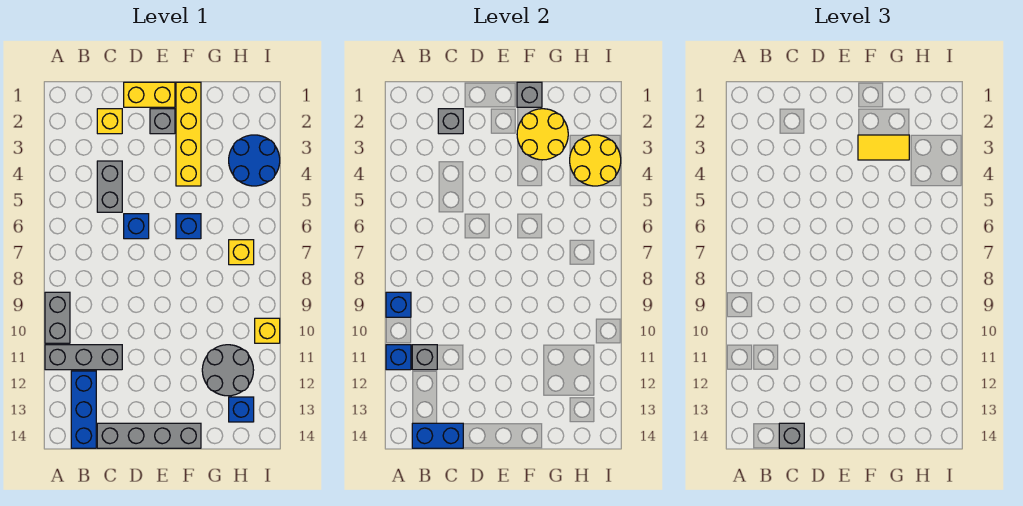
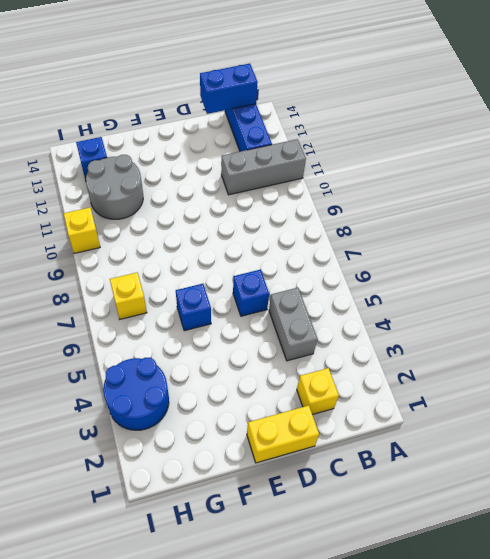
none -> grey 1x2 brick [45,292,70,343]
none -> grey 1x4 brick [97,423,201,448]
none -> grey 1x1 brick [150,109,175,134]

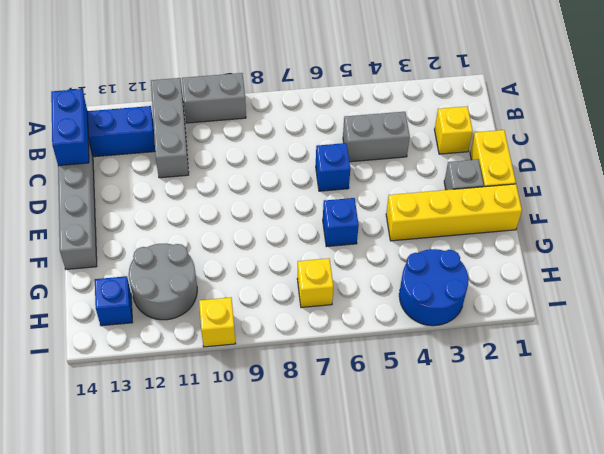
none -> blue 1x1 brick [386,292,411,317]
none -> blue 1x1 brick [386,345,411,370]
none -> grey 1x1 brick [412,345,437,370]

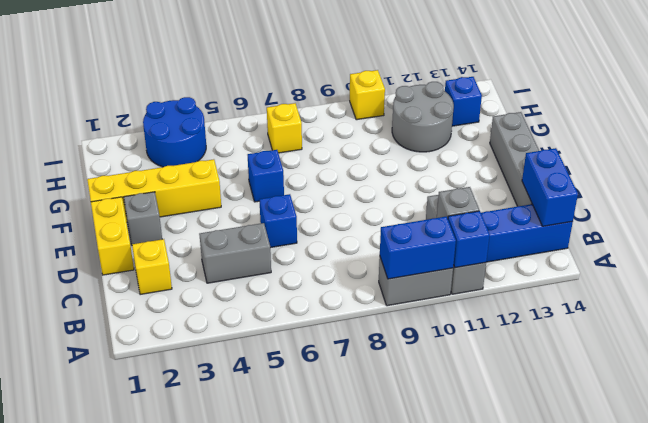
blue 1x2 brick [380,217,456,279] -> blue 1x1 brick [386,292,411,317]
none -> grey 1x1 brick [438,109,463,134]
none -> grey 1x1 brick [517,82,542,107]
none -> yellow 2x2 round brick [517,109,568,160]

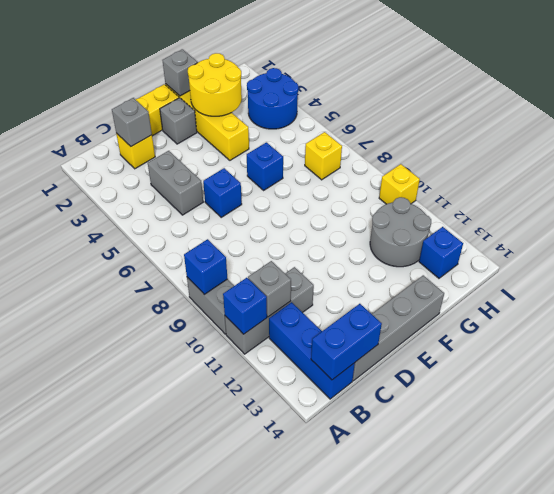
none -> yellow 2x2 round brick [570,135,621,186]
none -> grey 1x1 brick [779,423,804,448]
none -> yellow 1x2 tile [858,135,909,160]

